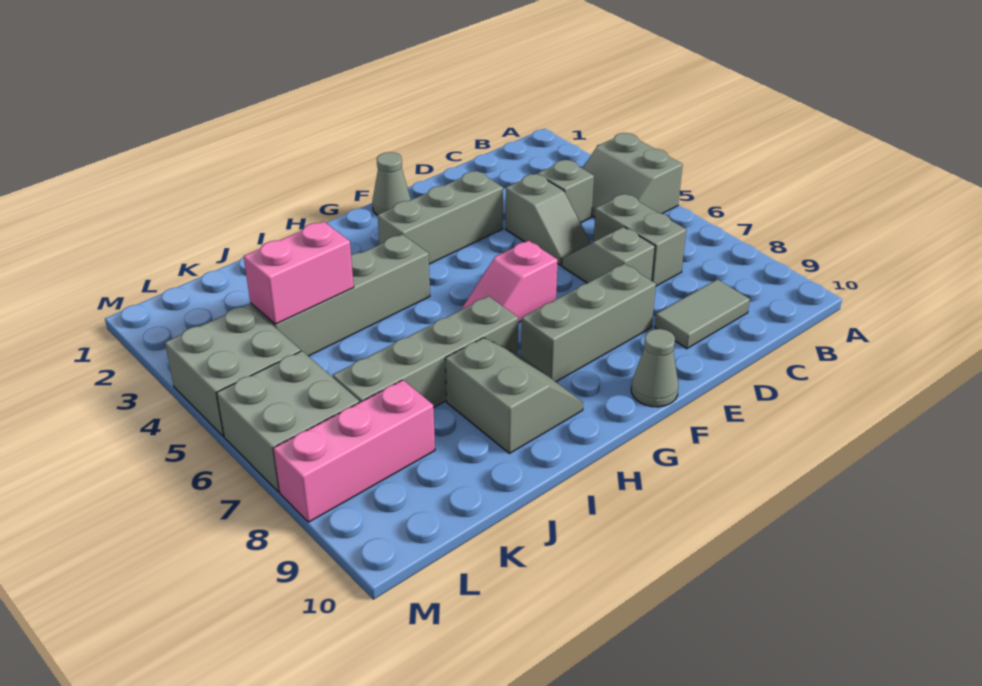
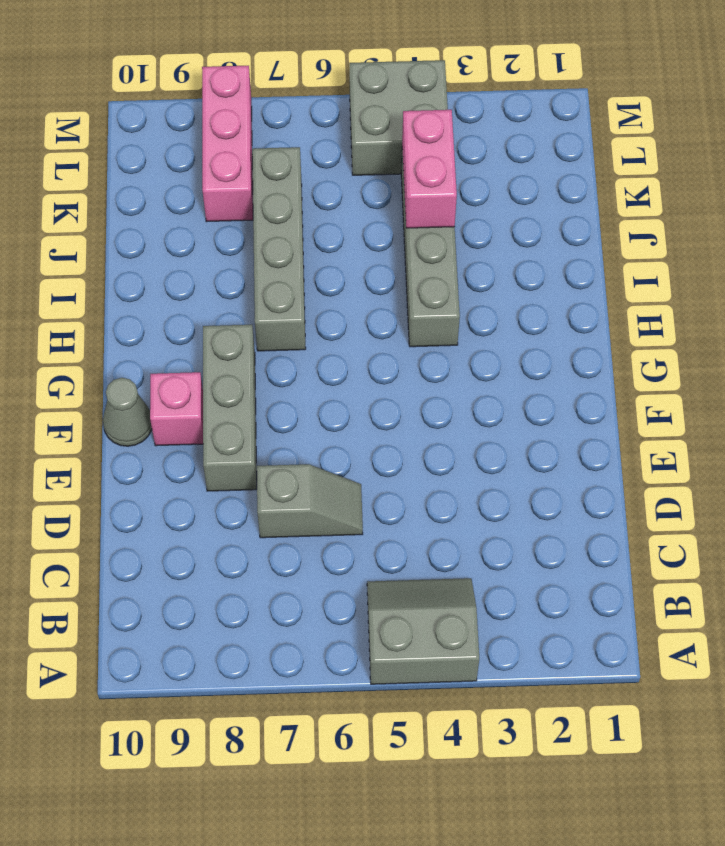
pink 1x1 brick [150,372,203,446] -> none
none -> grey 1x1 brick [538,160,594,223]
none -> grey 1x2 brick [594,194,686,286]
none -> grey 1x2 tile [655,279,750,349]

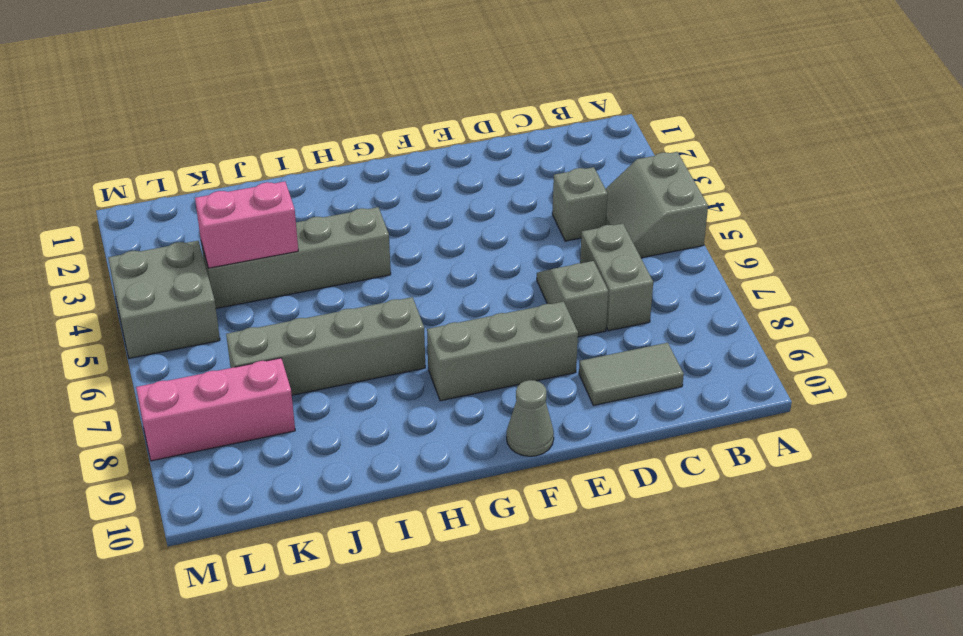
none -> grey 1x2 slope [506,174,591,265]
none -> grey 1x3 brick [378,171,503,264]
none -> grey 1x1 cone [372,152,411,215]

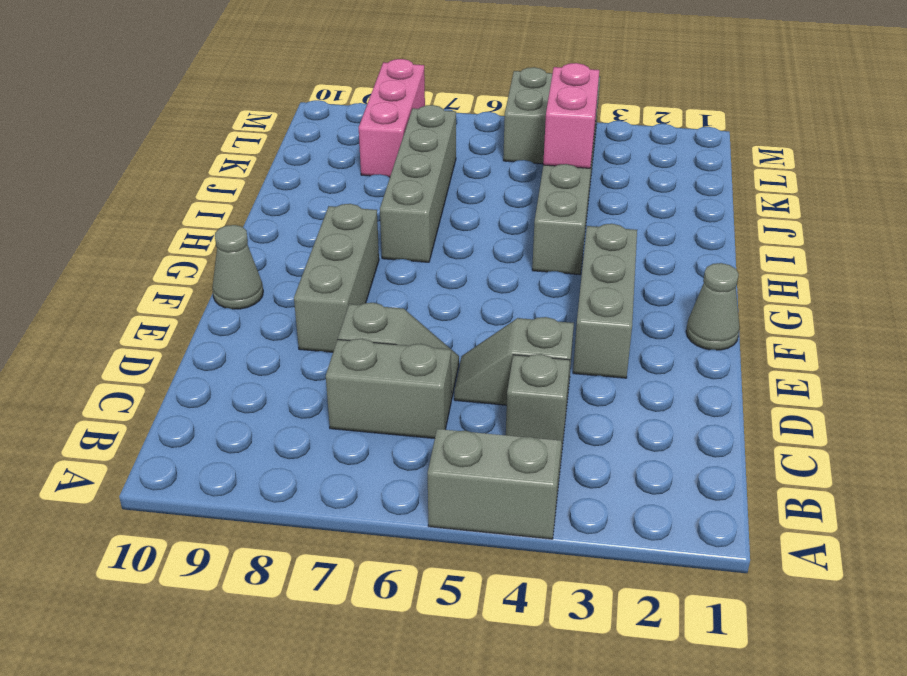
none -> grey 1x2 tile [655,279,750,349]
none -> pink 1x2 slope [461,241,558,323]
none -> grey 2x2 slope [445,338,583,453]

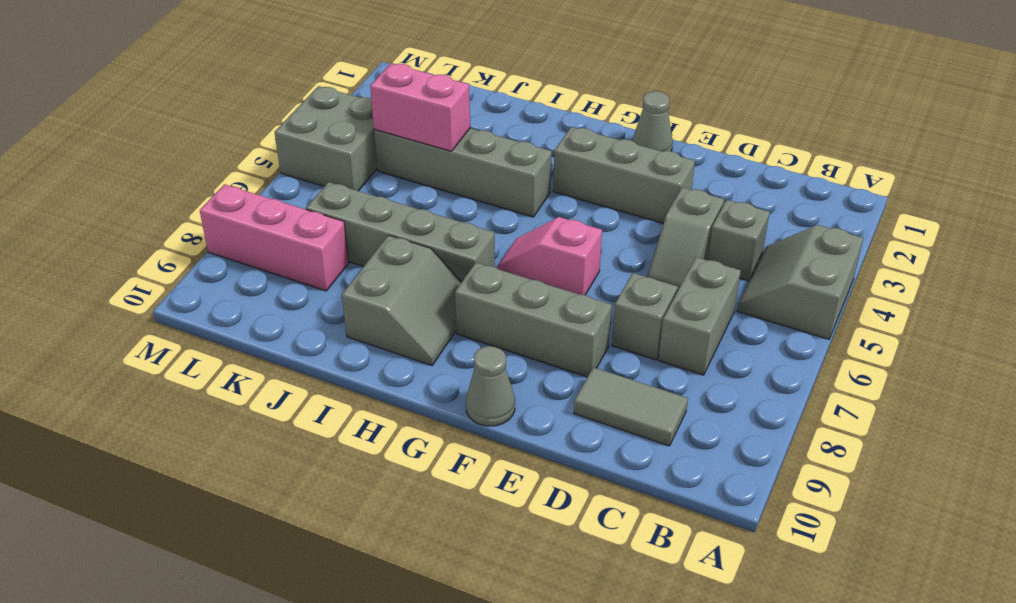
none -> grey 2x2 brick [217,351,359,492]

